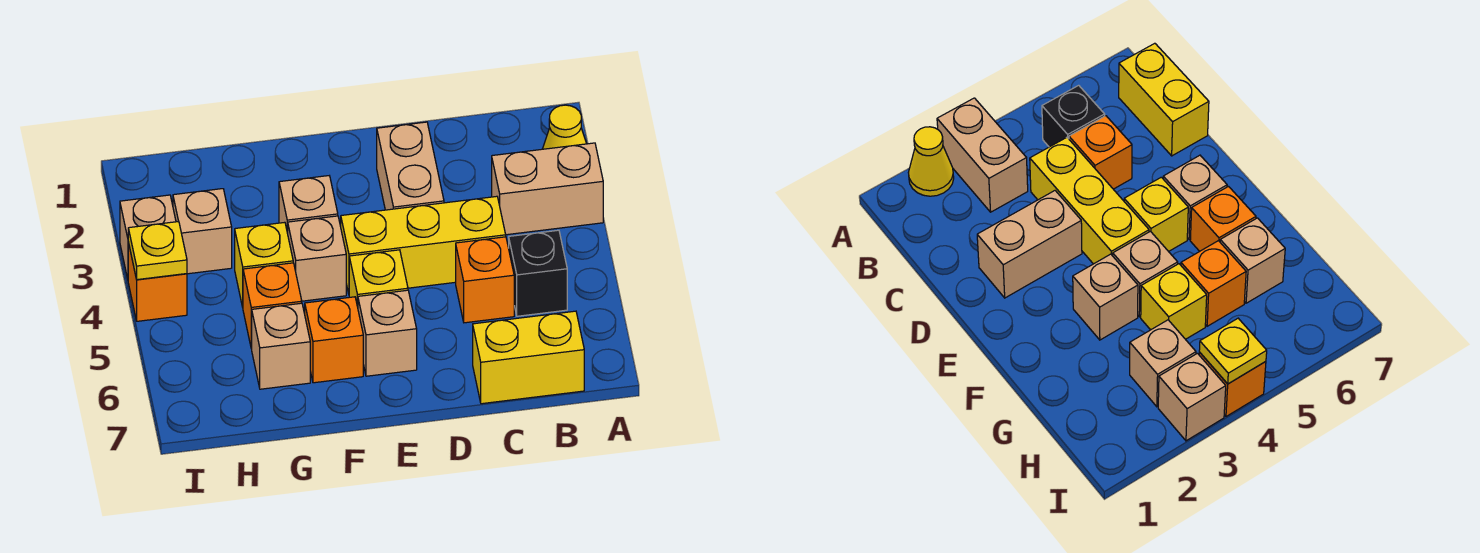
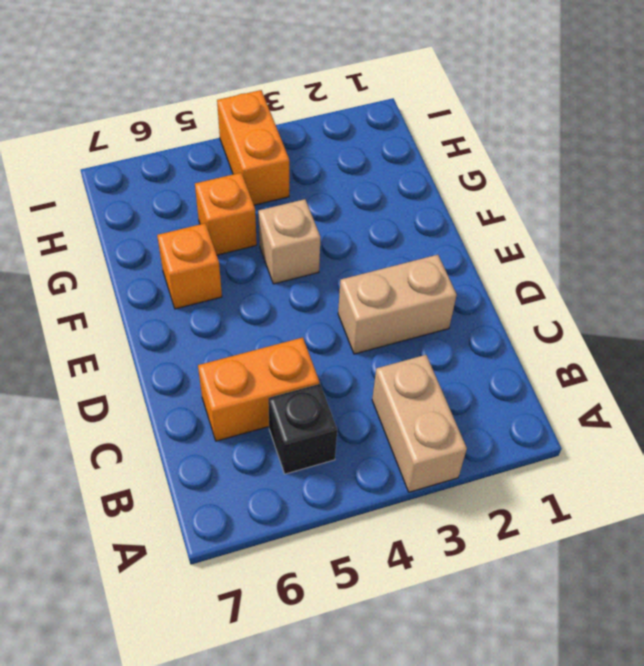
orange 1x2 brick [198,338,319,441] -> orange 1x1 brick [456,237,514,323]
orange 1x2 brick [217,90,289,205] -> orange 1x1 brick [128,242,187,321]
none -> yellow 1x1 cone [543,105,587,149]
none -> yellow 1x2 brick [473,311,584,404]
none -> yellow 1x3 brick [341,196,506,294]

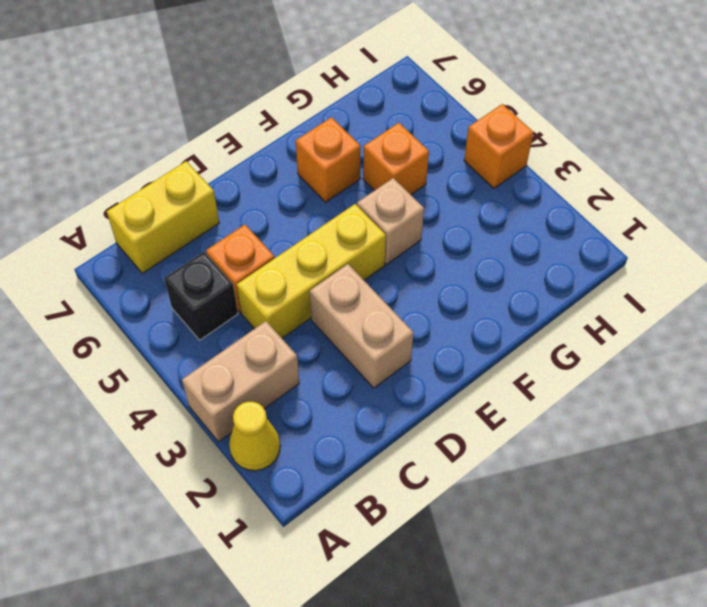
none -> yellow 1x1 brick [349,250,408,307]
none -> tan 1x1 brick [358,290,417,376]
none -> tan 1x1 brick [279,176,338,233]

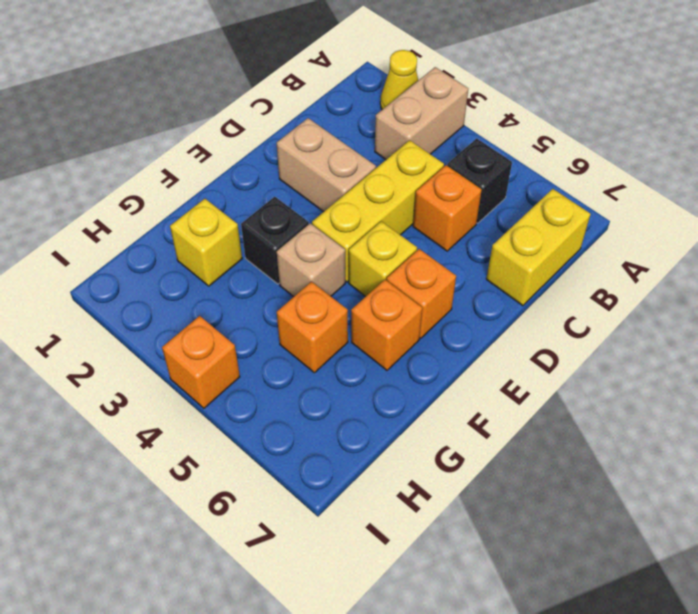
orange 1x1 brick [387,249,456,338] -> tan 1x1 brick [358,290,417,376]
black 1x1 brick [241,197,309,284] -> tan 1x1 brick [279,176,338,233]
yellow 1x1 brick [170,199,242,286] -> yellow 1x1 brick moved to [235,222,293,307]
none -> tan 1x1 brick [252,303,310,389]
none -> tan 1x1 brick [173,189,232,274]
none -> tan 1x1 brick [120,195,176,279]

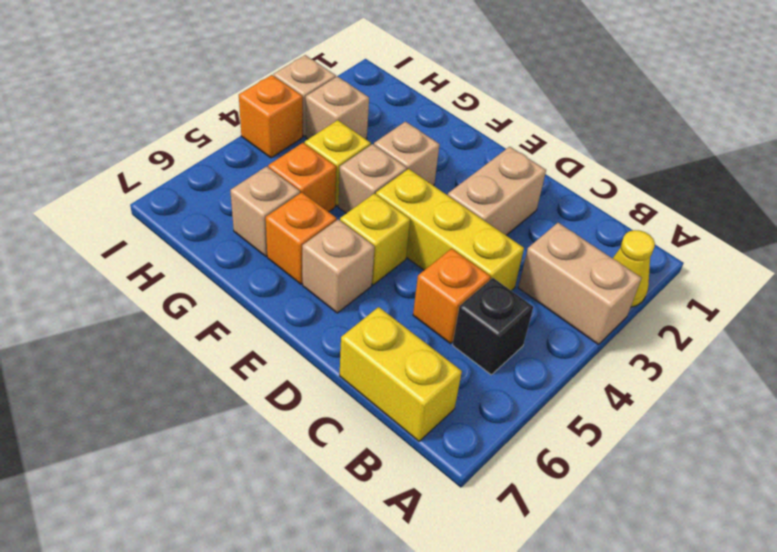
none -> yellow 1x1 plate [128,222,187,280]

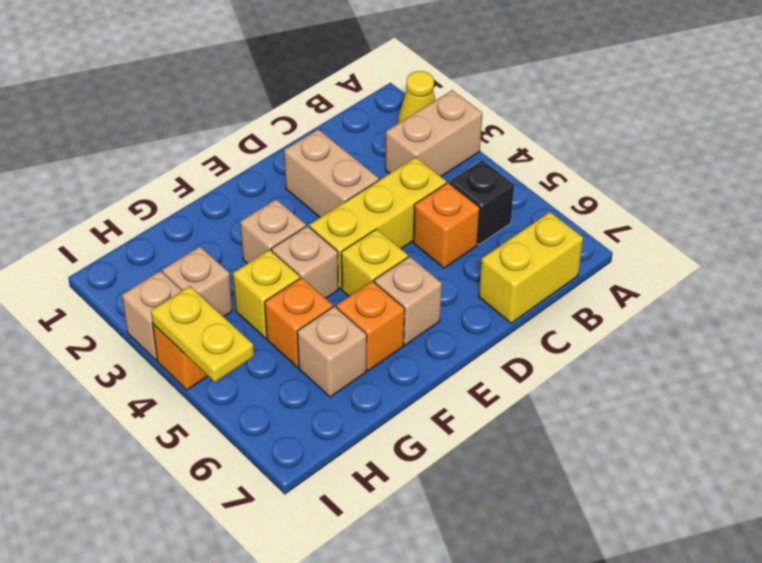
yellow 1x2 plate [151,286,254,382] -> yellow 1x1 plate [128,222,187,280]

